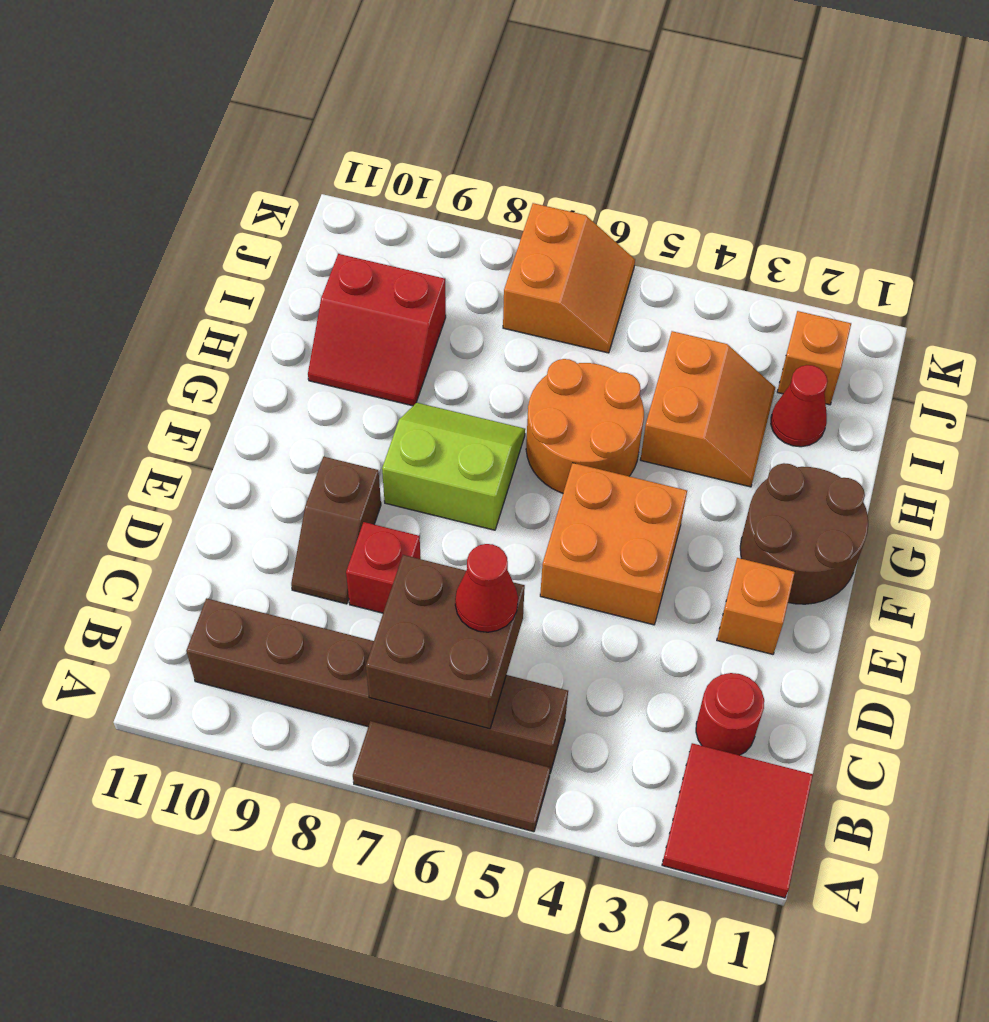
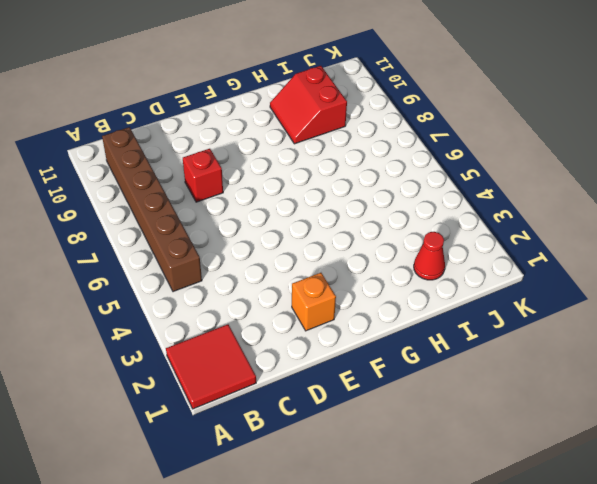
none -> brown 1x3 tile [353,721,550,832]
none -> red 1x1 round brick [696,673,764,755]
none -> brown 1x2 slope [291,457,381,604]

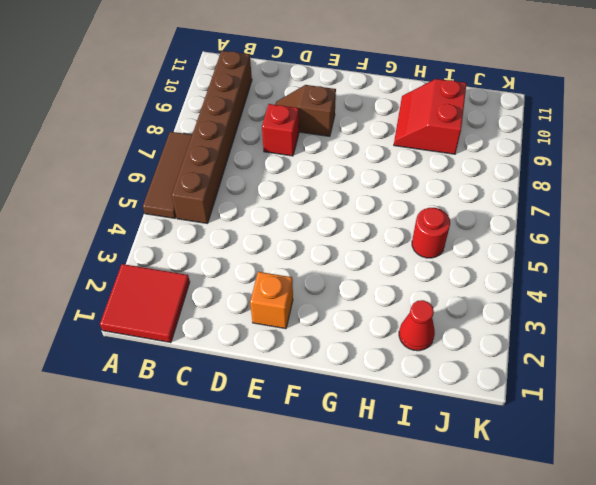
red 1x1 round brick [412,208,450,258] -> red 1x1 round brick moved to [696,673,764,755]
none -> orange 2x2 brick [540,463,687,625]
none -> brown 2x2 round brick [740,463,868,604]
none -> lime 2x2 slope [382,403,525,530]

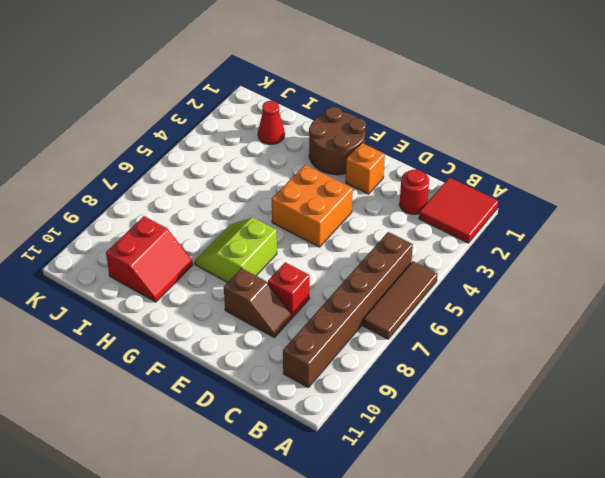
none -> orange 2x2 round brick [526,359,644,493]
none -> orange 2x2 slope [640,331,775,487]
none -> orange 1x1 brick [777,311,851,405]

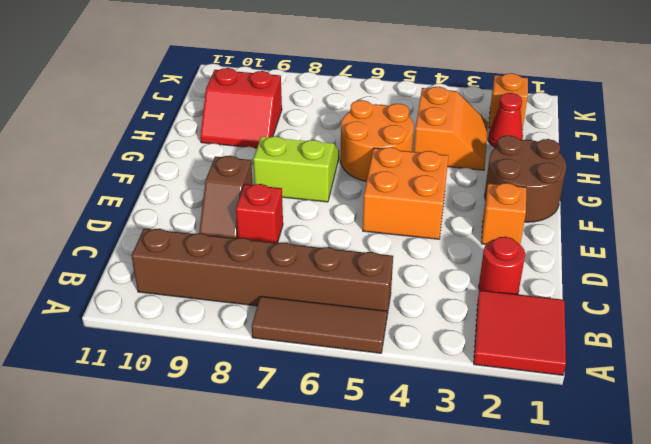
none -> orange 2x2 slope [503,203,635,353]
none -> brown 2x2 brick [366,555,525,729]
none -> red 1x1 cone [455,544,518,632]

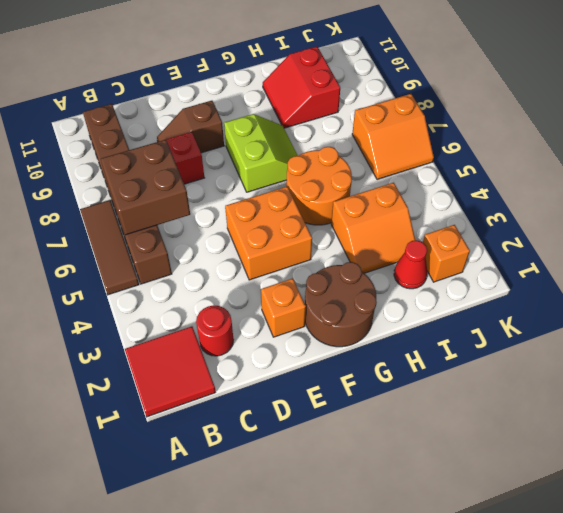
none -> red 1x1 cone [455,544,518,632]

